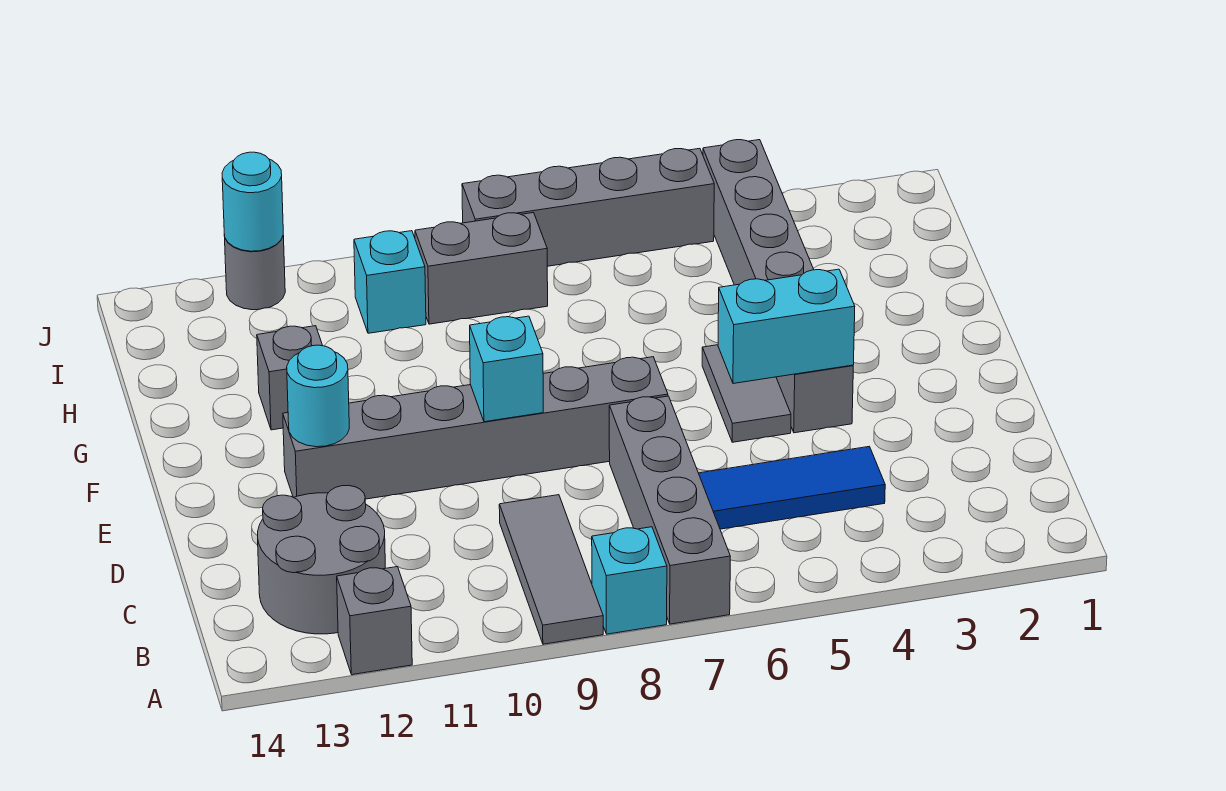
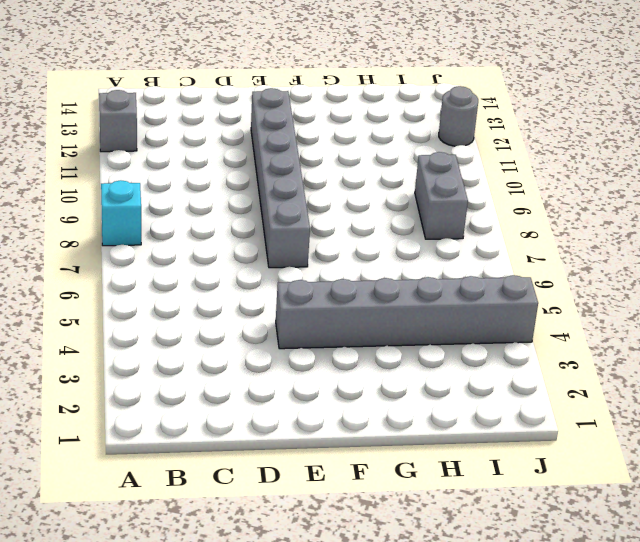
none -> grey 1x4 brick [609,396,730,624]
none -> grey 1x3 tile [499,495,603,644]
none -> grey 2x2 round brick [258,485,385,634]

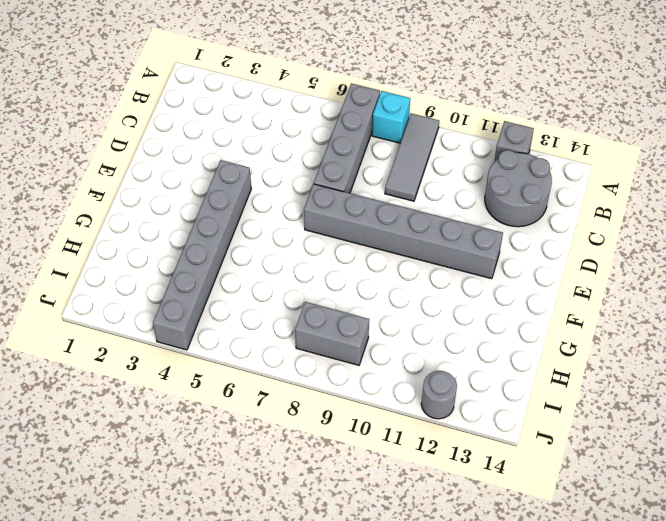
none -> blue 1x3 tile [699,447,885,529]
none -> grey 1x2 tile [702,345,791,442]
none -> grey 1x1 brick [257,326,322,430]

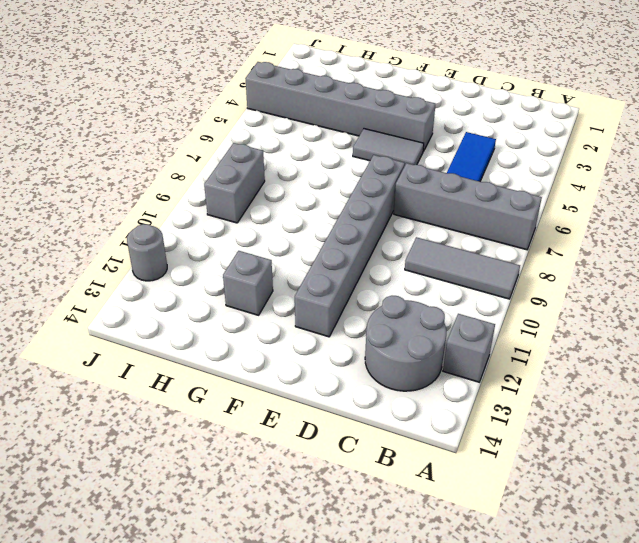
none -> cyan 1x1 brick [592,527,667,634]
none -> cyan 1x1 brick [354,231,426,333]
none -> grey 1x4 brick [462,148,714,266]

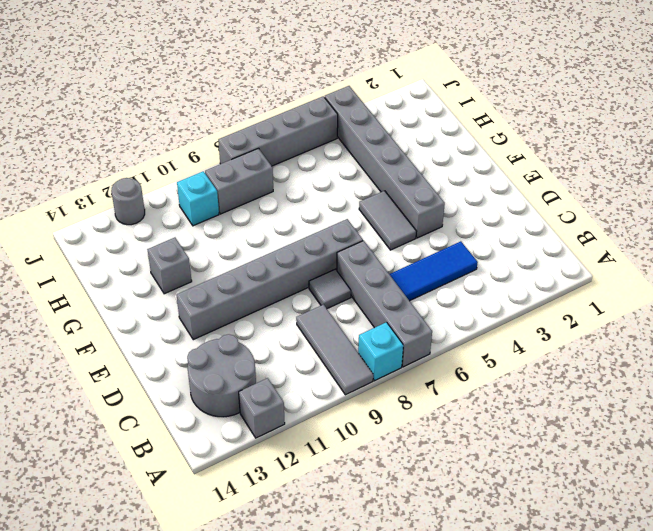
grey 1x1 tile [309,269,351,309] -> none
none -> cyan 1x2 brick [718,269,855,384]
none -> cyan 1x1 brick [470,316,543,422]
none -> cyan 1x1 round brick [287,345,349,447]

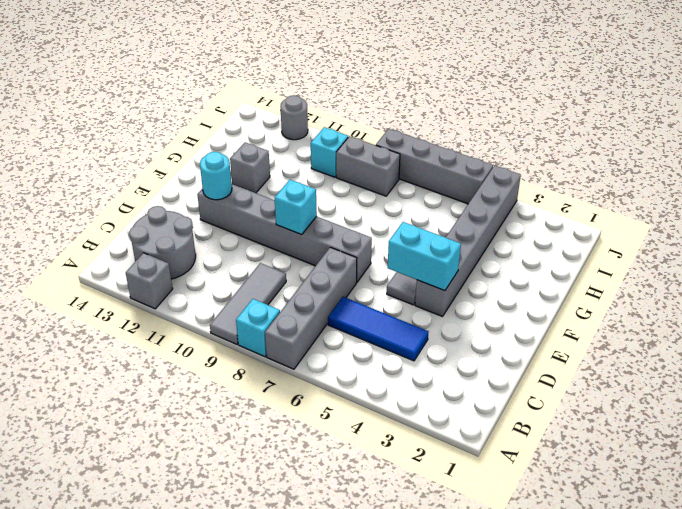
none -> cyan 1x1 round brick [222,152,283,251]

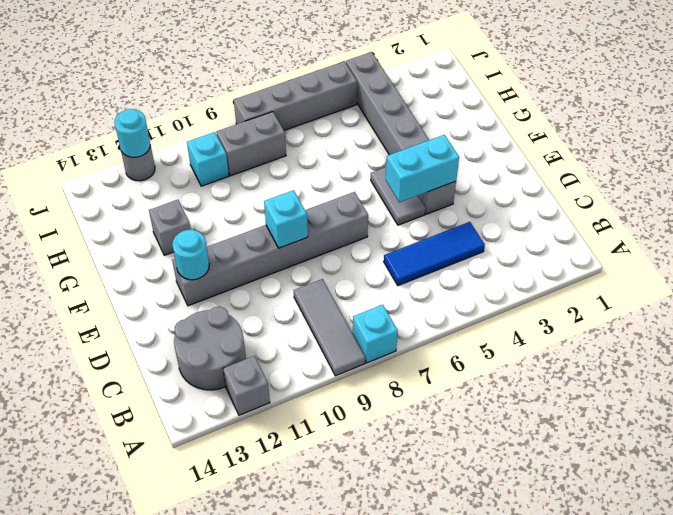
none -> grey 1x4 brick [609,396,730,624]

